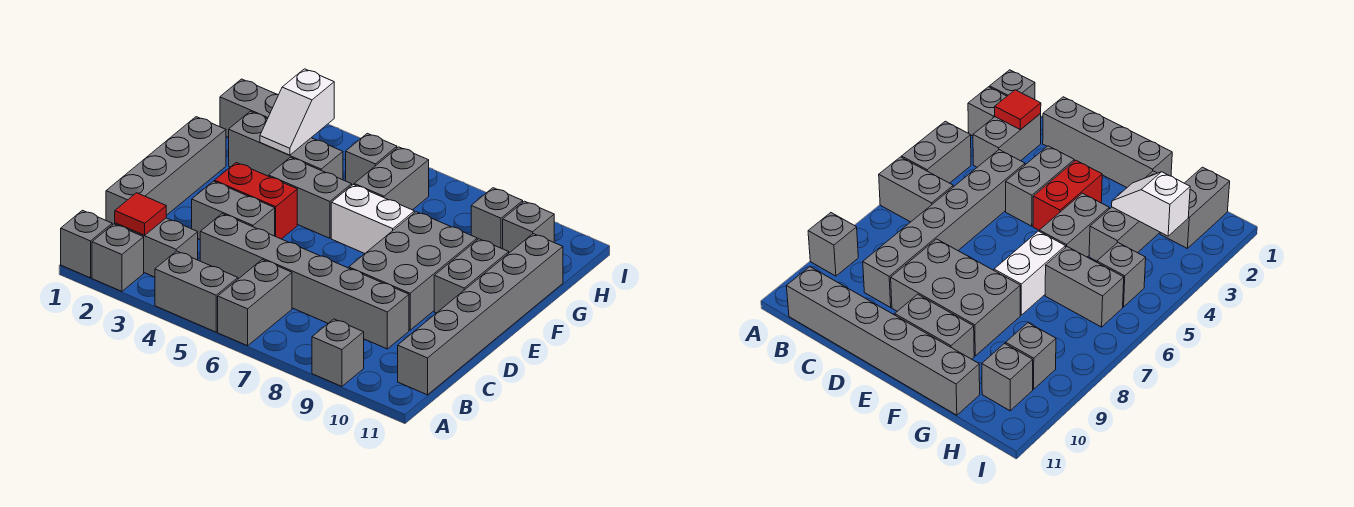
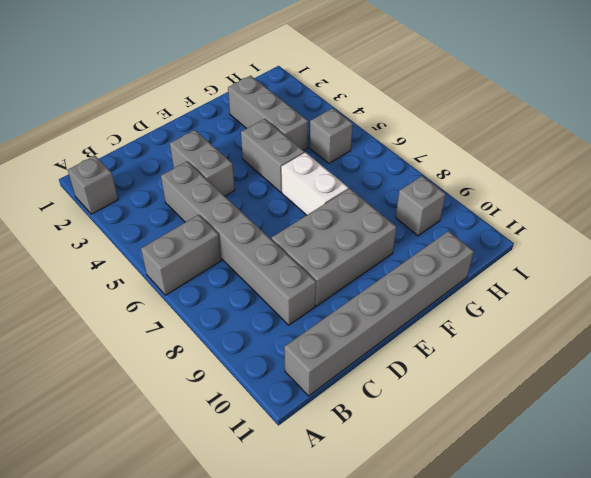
none -> grey 1x1 brick [61,210,112,278]
none -> grey 1x2 brick [155,251,238,332]
none -> grey 1x1 brick [312,319,364,386]

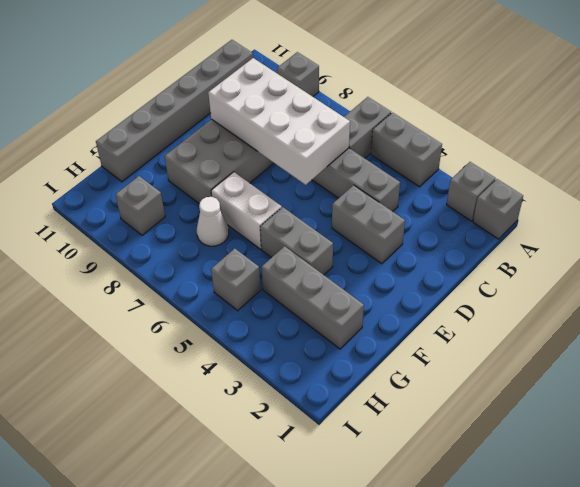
white 2x4 brick [208,58,350,185] -> none
white 1x1 cone [197,197,229,246] -> none
none -> grey 1x2 brick [115,218,198,277]
none -> grey 1x4 brick [106,117,226,225]
none -> red 1x2 brick [214,163,297,239]

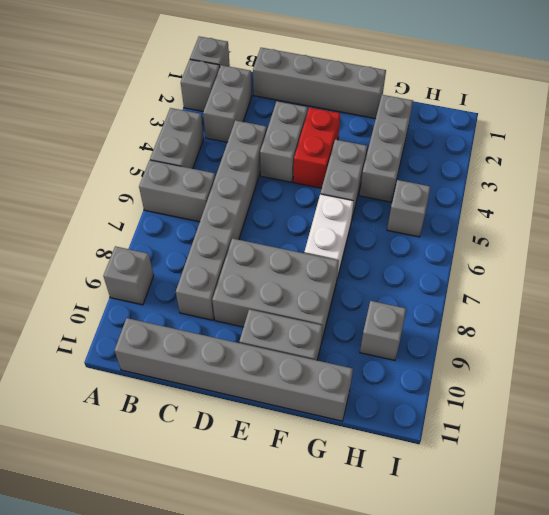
none -> grey 1x2 brick [354,147,429,210]
none -> grey 1x2 brick [220,79,278,138]
none -> grey 1x1 brick [503,201,554,253]

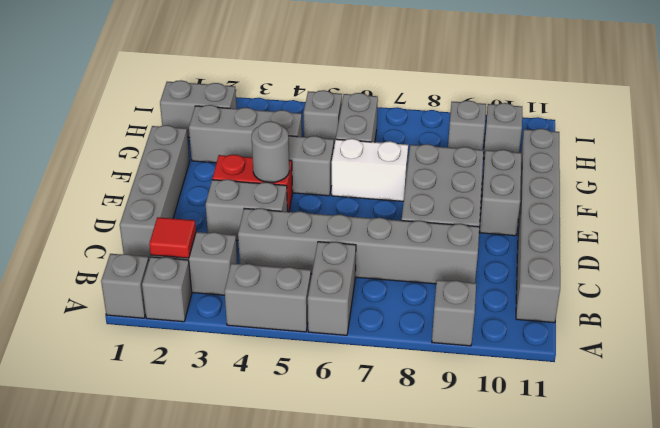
grey 1x1 round brick [252,121,289,182] -> none
none -> white 1x2 slope [260,69,334,155]

